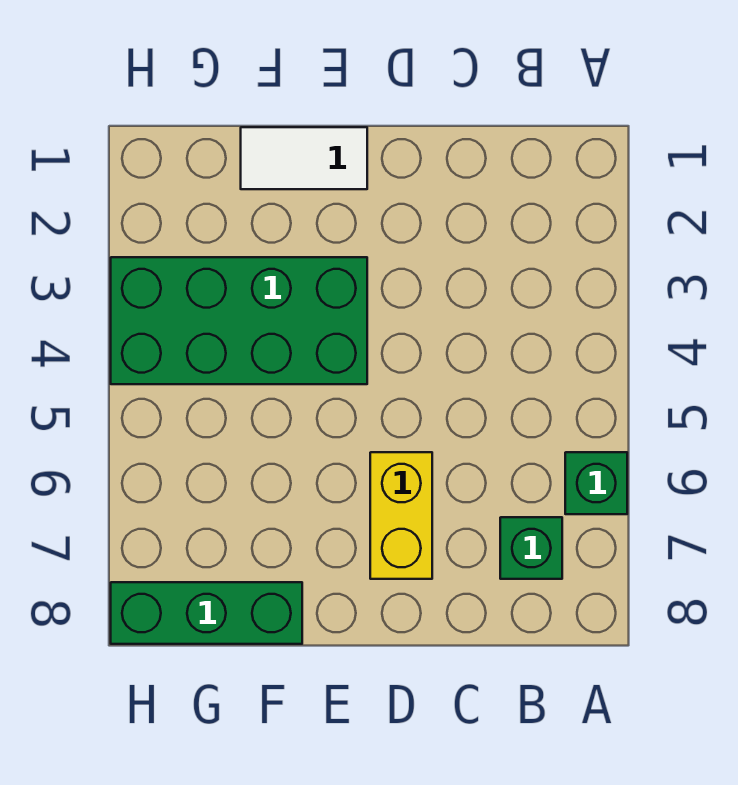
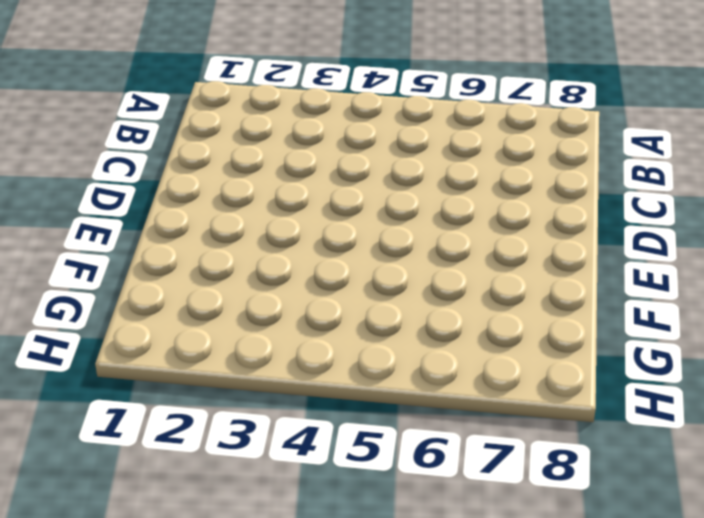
none -> green 1x1 brick [565,452,627,514]
none -> green 1x1 brick [500,517,562,579]

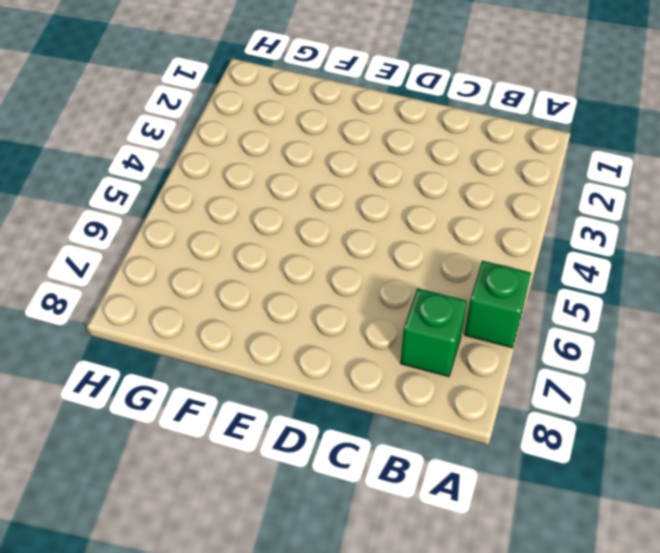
none -> yellow 1x2 brick [370,452,432,579]
none -> white 1x2 tile [241,127,367,189]

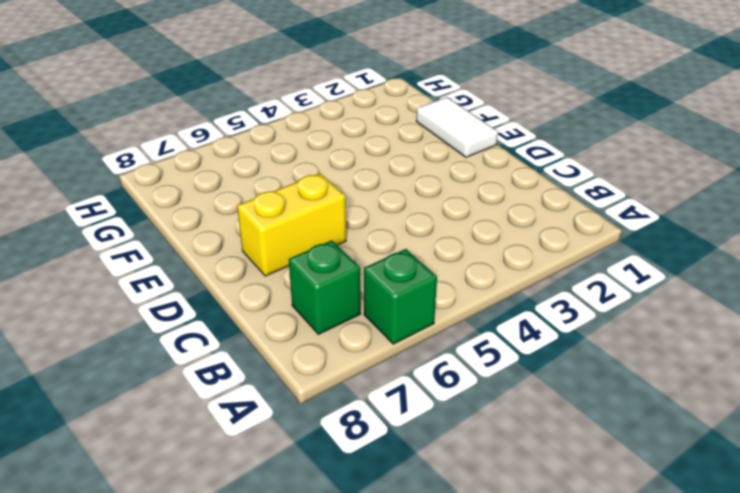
none -> green 2x4 brick [111,257,367,384]
none -> green 1x3 brick [111,582,302,644]

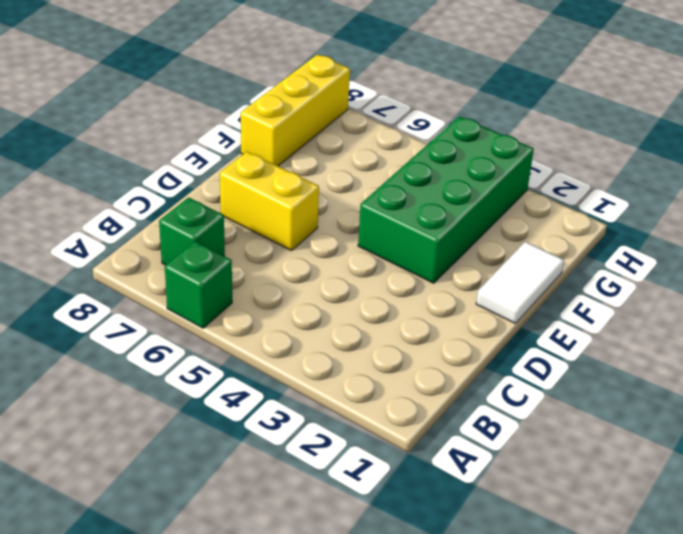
yellow 1x3 brick [241,55,350,166] -> green 1x3 brick [111,582,302,644]

